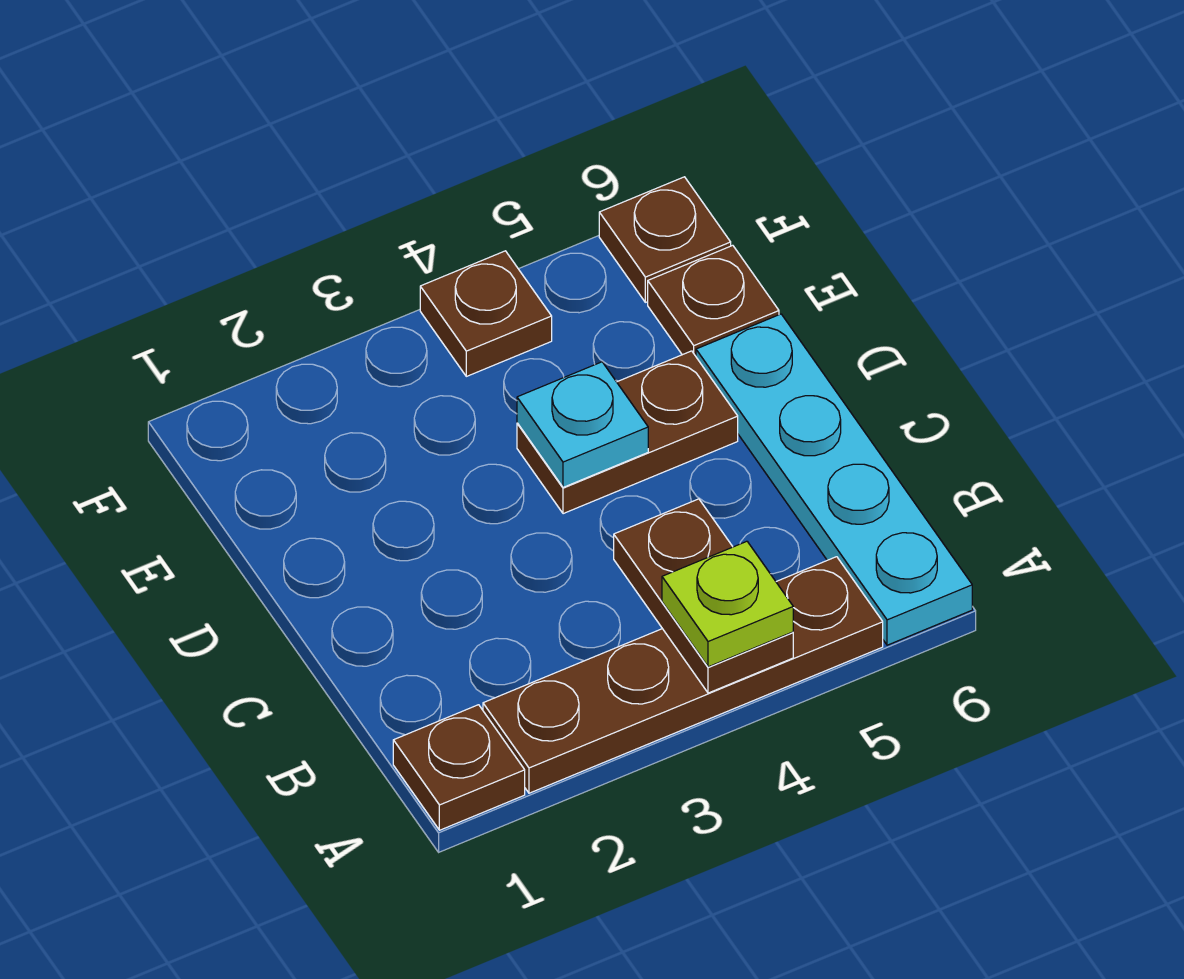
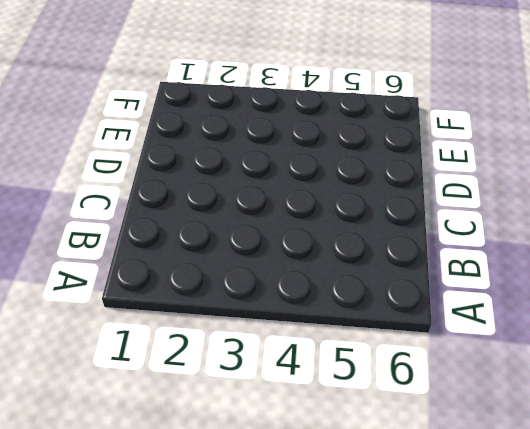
none -> brown 1x1 plate [393,705,525,830]
none -> brown 1x4 plate [483,557,883,793]

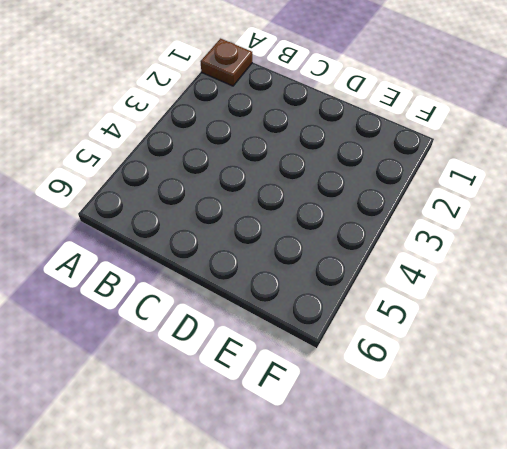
none -> brown 1x4 plate [483,557,883,793]
none -> cyan 1x4 plate [696,314,972,645]

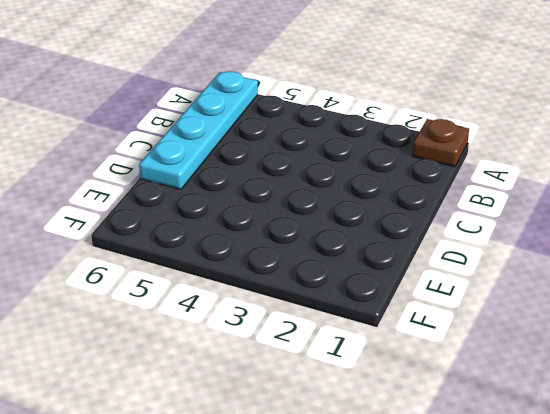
none -> brown 1x4 plate [483,557,883,793]
none -> brown 1x2 plate [517,351,738,514]

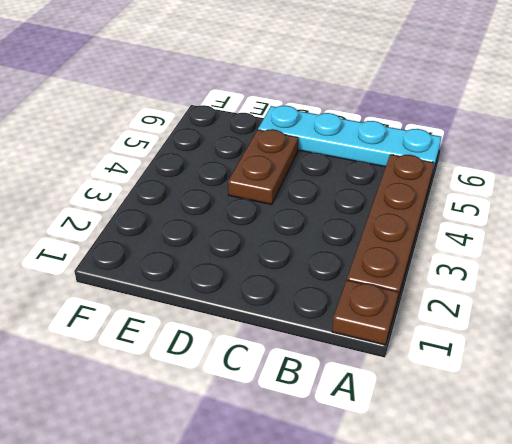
none -> brown 1x1 plate [648,245,779,356]
none -> brown 1x1 plate [420,251,552,376]

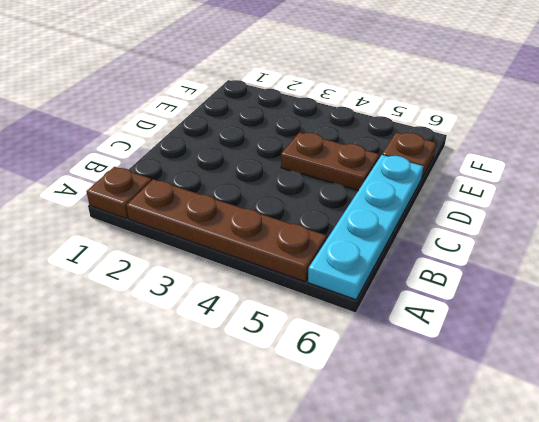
none -> brown 1x1 plate [420,251,552,376]
none -> brown 1x1 plate [599,177,731,302]

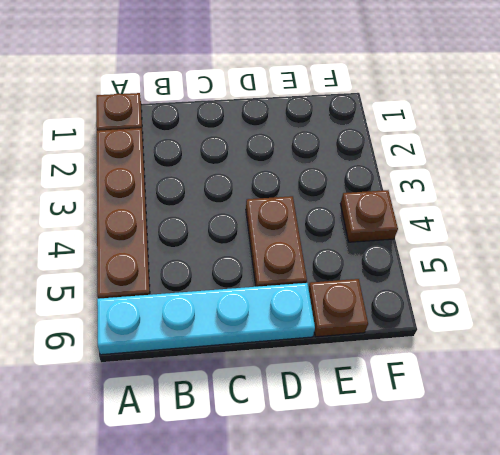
none -> brown 1x1 plate [599,177,731,302]
none -> brown 1x2 plate [614,499,793,693]

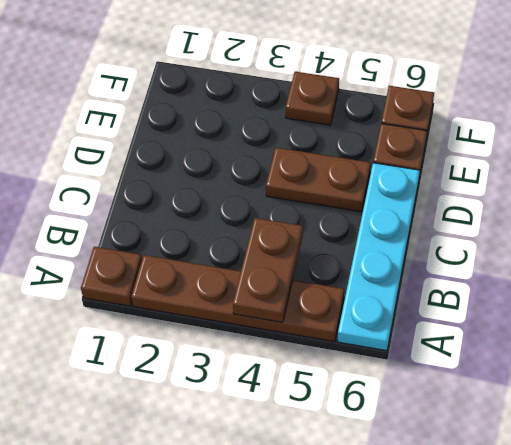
none -> cyan 1x1 plate [517,362,648,487]
none -> lime 1x1 plate [662,541,793,667]

